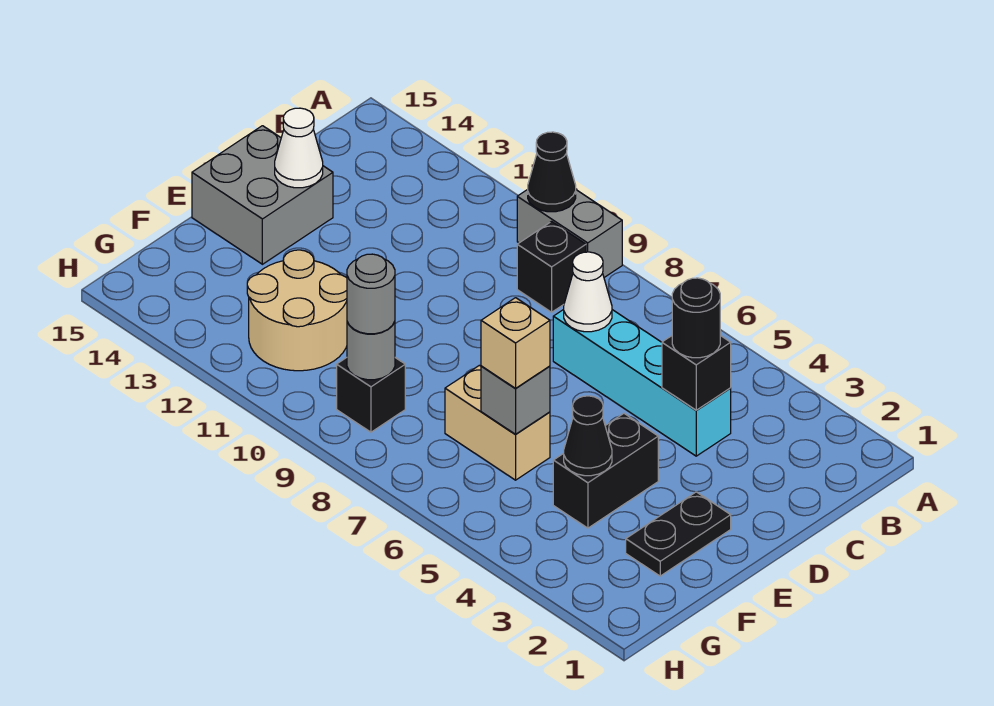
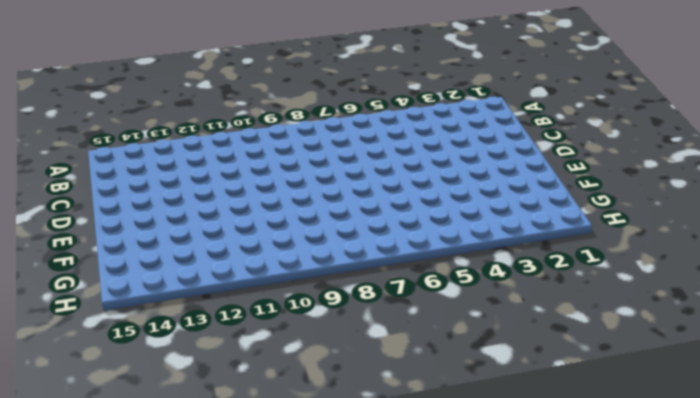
none -> grey 1x2 brick [517,189,622,277]
none -> black 1x1 brick [517,222,586,312]
none -> cyan 1x4 brick [553,309,731,456]

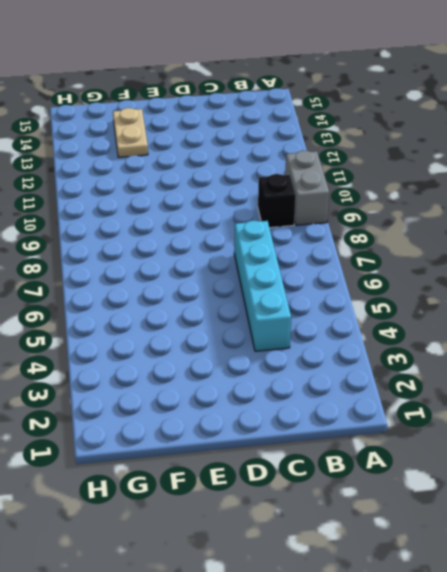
tan 1x2 plate [113,108,148,157] -> none
none -> grey 2x2 brick [192,126,333,264]
none -> black 1x2 plate [626,492,731,576]
none -> black 1x2 brick [553,414,658,528]

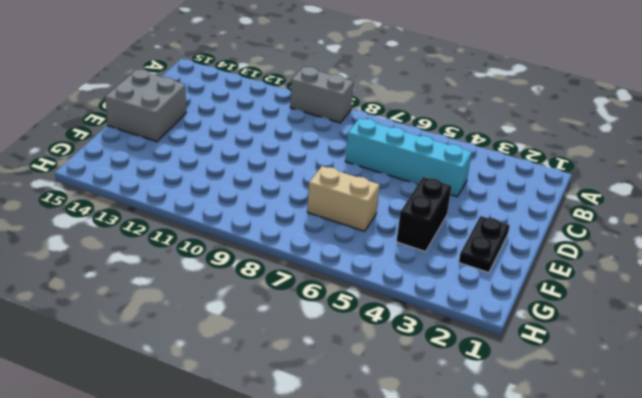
none -> black 1x1 brick [517,222,586,312]
none -> tan 2x2 round brick [247,250,347,371]
none -> black 1x1 brick [337,358,405,432]

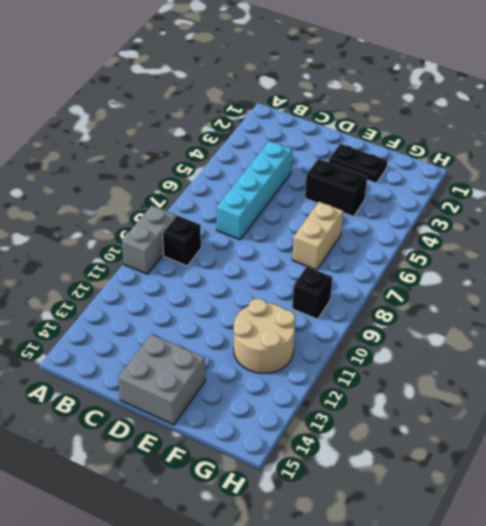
none -> black 1x1 cone [528,132,576,212]
none -> black 1x1 brick [662,335,731,410]
none -> white 1x1 cone [564,252,612,332]

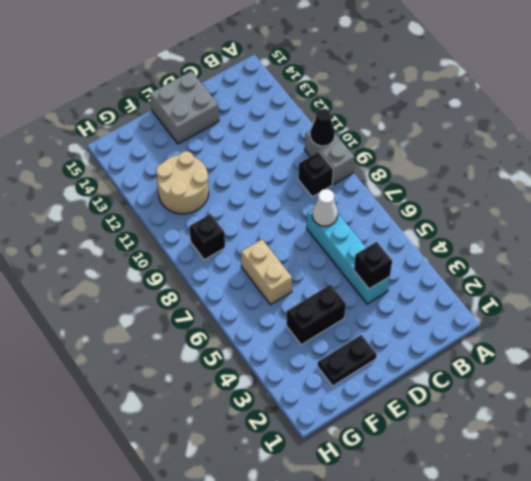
none -> white 1x1 cone [275,108,323,188]
none -> black 1x1 cone [564,396,612,476]
none -> grey 1x1 brick [481,366,550,434]

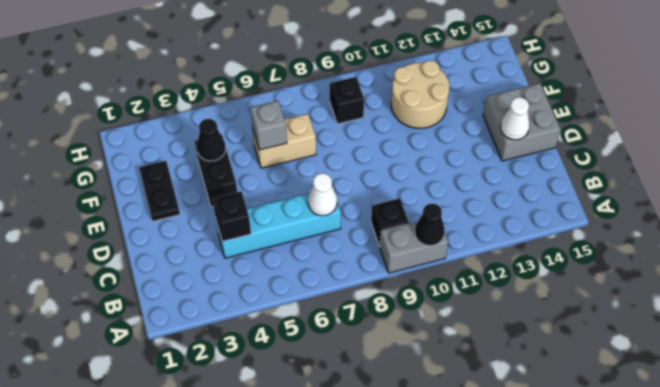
none -> grey 1x1 round brick [347,321,395,380]
none -> black 1x1 round brick [672,278,720,358]
none -> tan 1x1 brick [481,298,550,388]

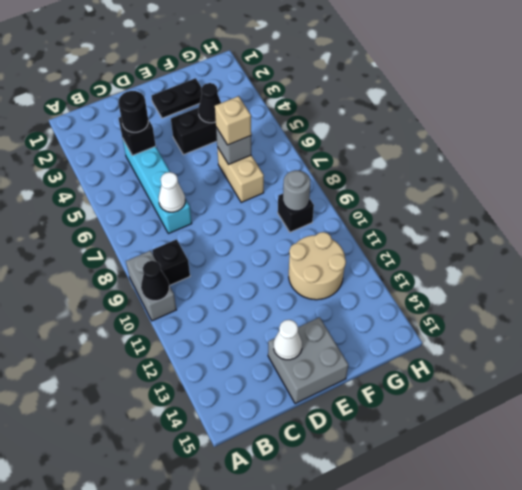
none -> grey 1x1 round brick [347,254,395,334]

